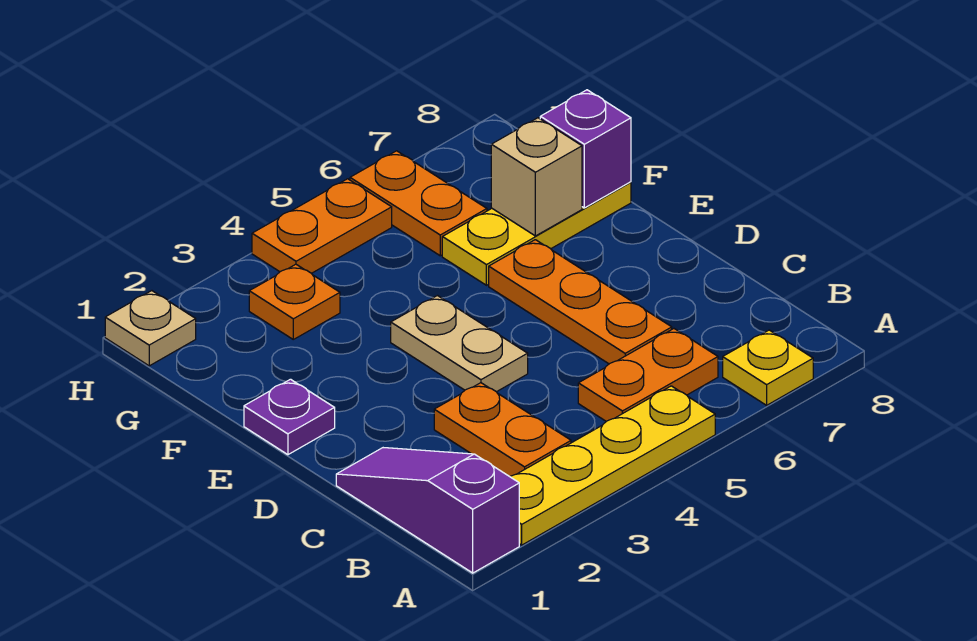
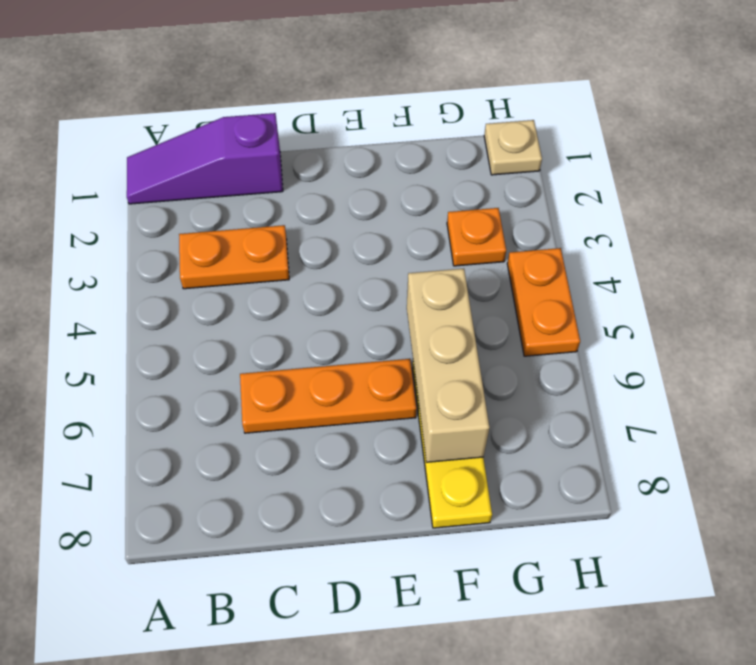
purple 1x3 slope [127,113,283,204] -> purple 1x3 slope turned to [336,448,519,573]
tan 1x3 brick [407,269,490,462] -> tan 1x1 brick [491,118,582,236]
none -> yellow 1x4 plate [510,386,715,545]
none -> yellow 1x1 plate [723,330,813,405]
none -> orange 1x2 plate [578,329,718,421]

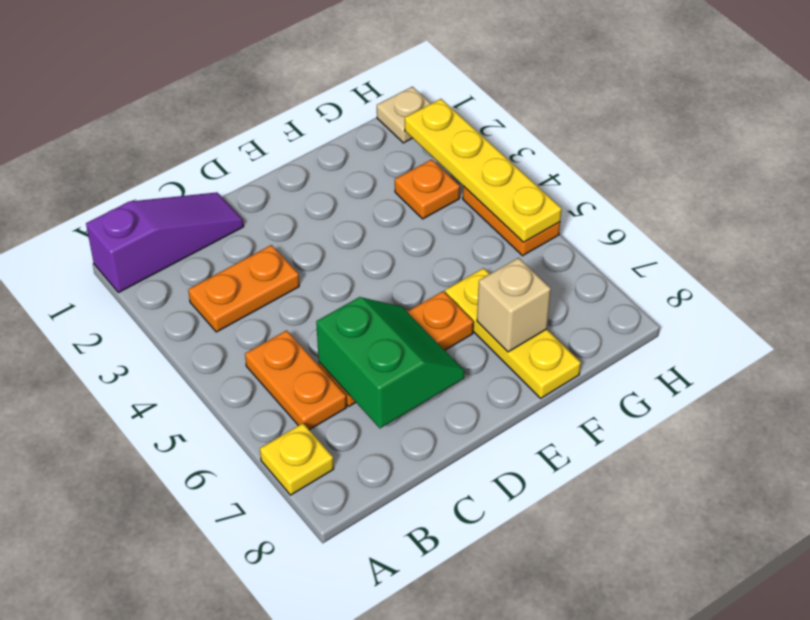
green 2x2 slope [316,297,465,428] -> none
yellow 1x4 plate [405,99,562,242] -> yellow 1x4 plate moved to [510,386,715,545]
none -> tan 1x2 plate [391,296,528,392]
none -> purple 1x1 plate [244,379,335,455]
none -> orange 1x2 plate [350,151,487,256]

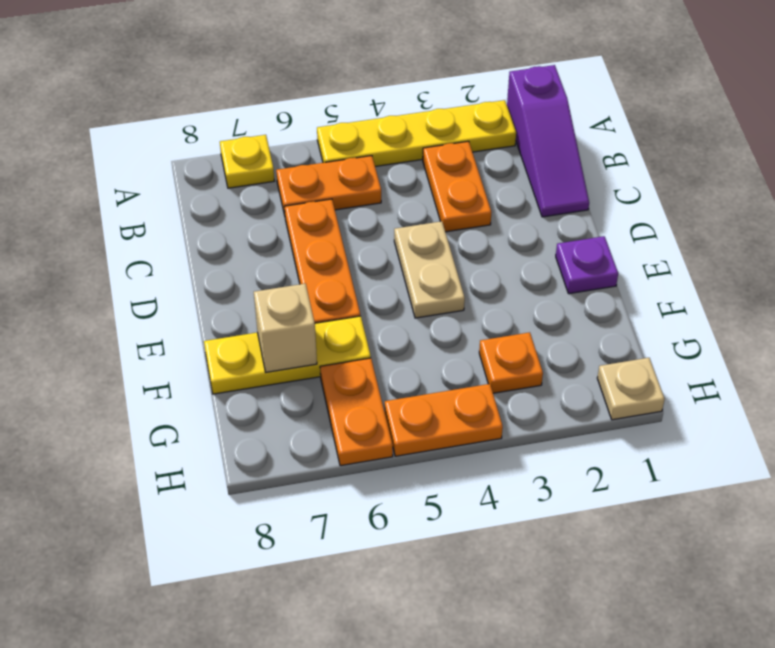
none -> purple 1x1 brick [540,90,631,208]

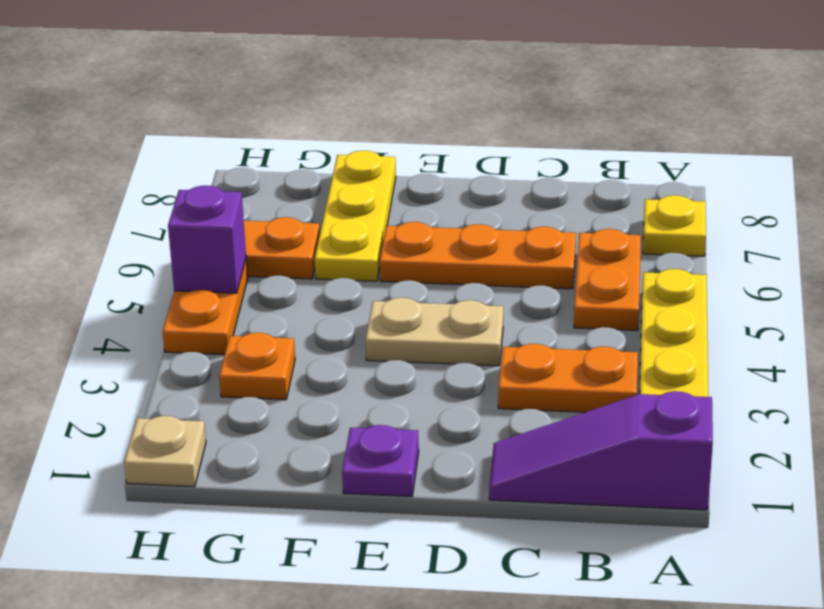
purple 1x1 brick [168,186,246,293] -> purple 1x1 brick moved to [540,90,631,208]
none -> tan 1x1 brick [491,118,582,236]

